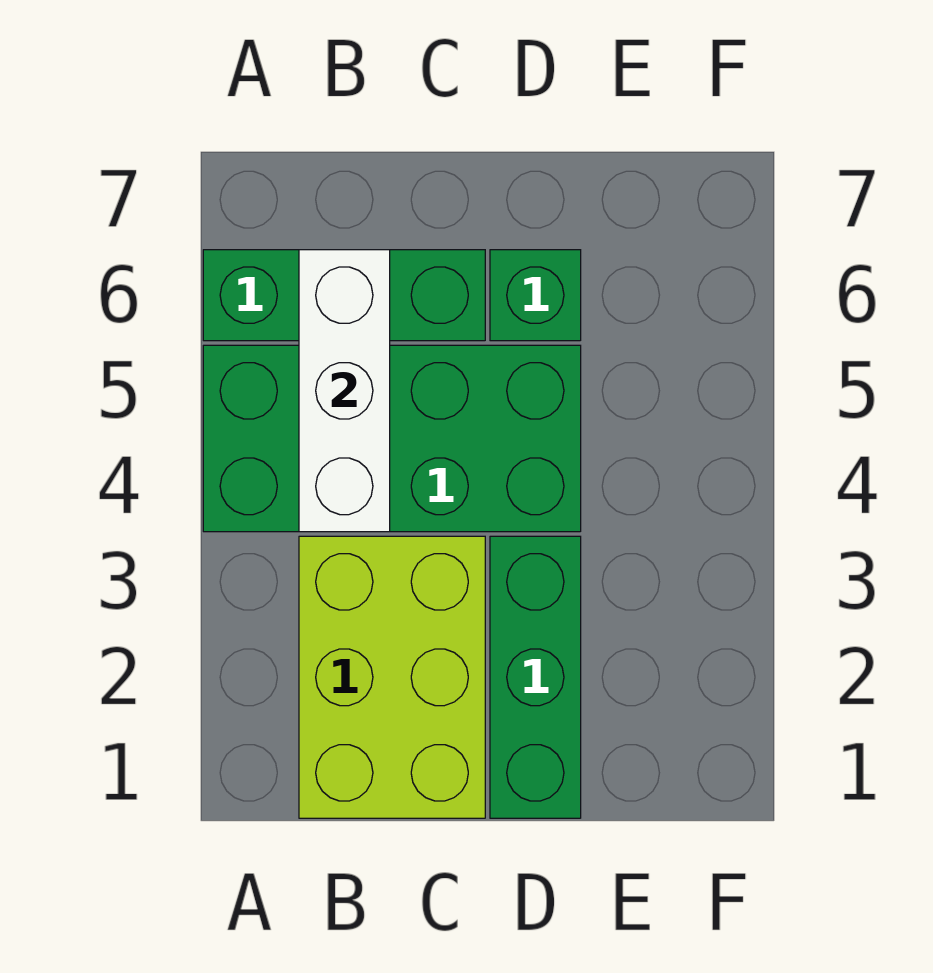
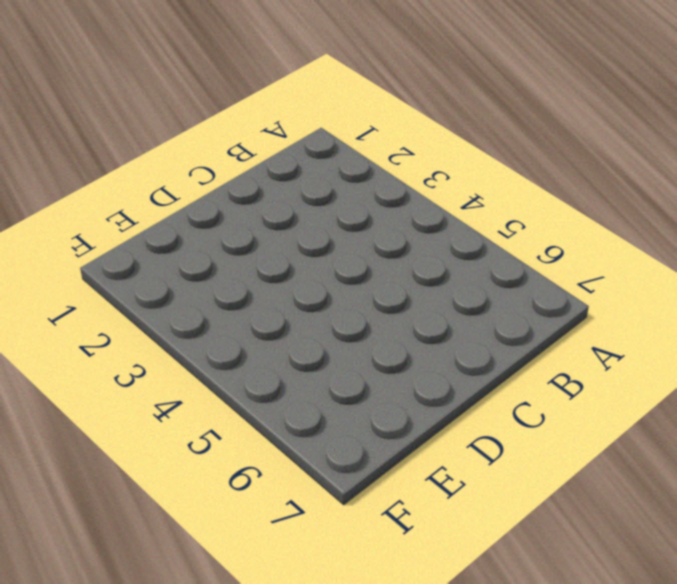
none -> green 2x4 brick [203,345,581,532]
none -> green 1x3 brick [203,250,485,341]

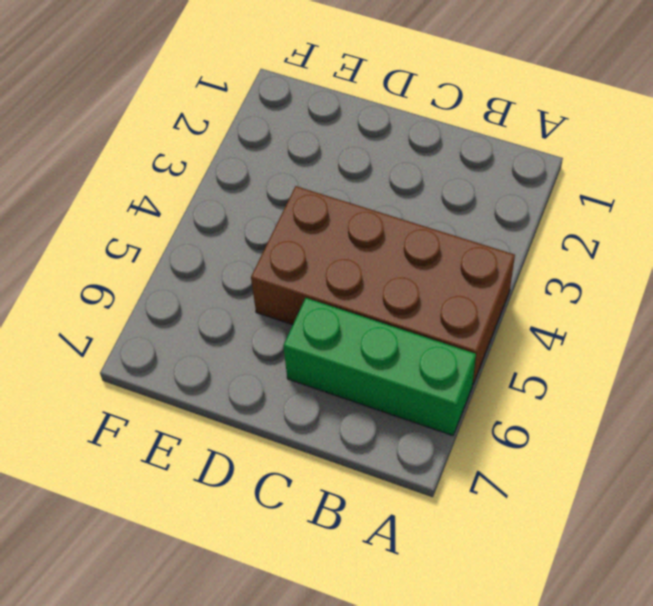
brown 2x4 brick [251,186,515,385] -> green 2x4 brick [203,345,581,532]
none -> lime 2x3 brick [299,536,485,818]
none -> green 1x3 brick [490,536,581,818]

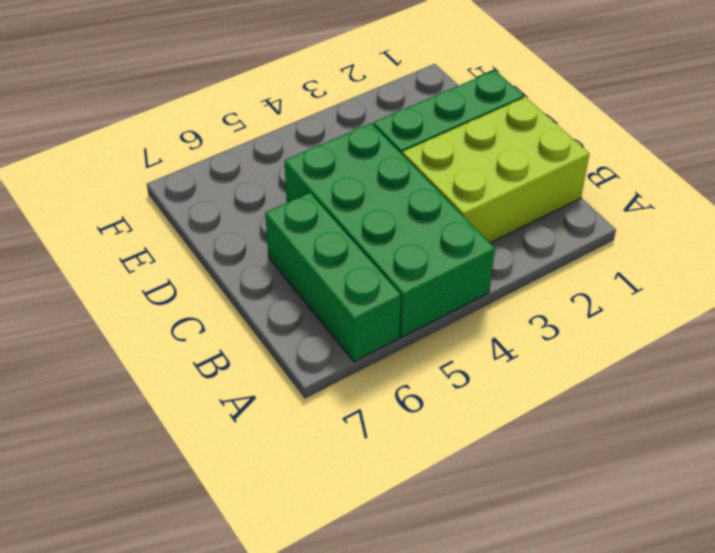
none -> green 1x1 brick [490,250,581,341]
none -> white 1x3 brick [299,250,390,532]

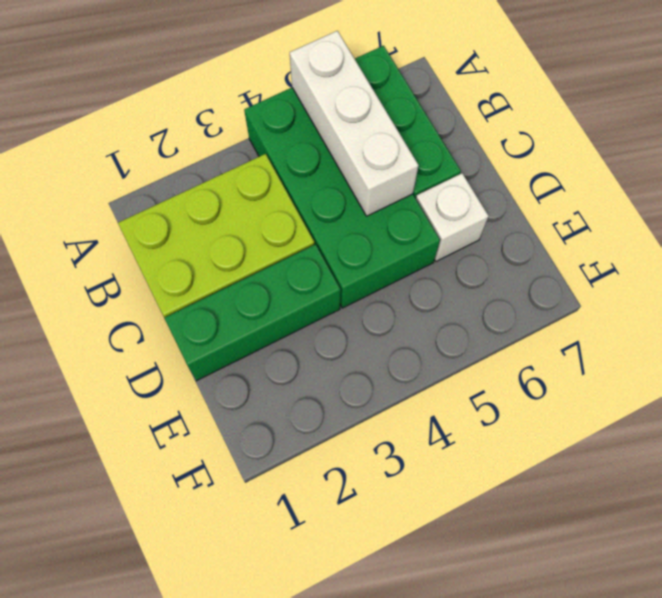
white 1x3 brick [290,31,419,216] -> white 1x3 brick turned to [299,250,390,532]
white 1x1 brick [416,173,489,261] -> green 1x1 brick [490,250,581,341]

